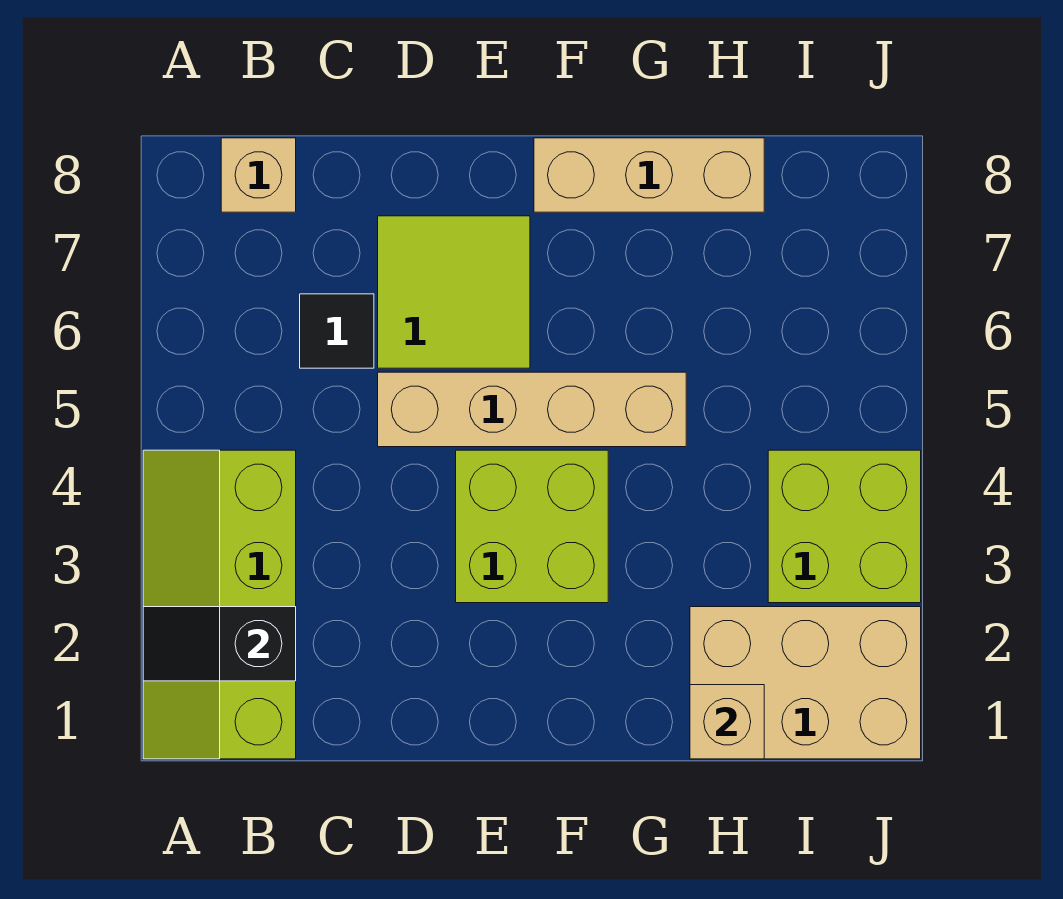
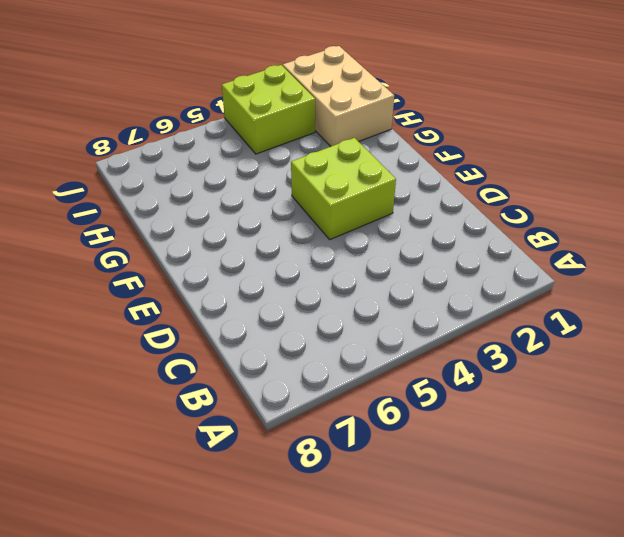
none -> lime 2x4 slope [143,450,296,759]
none -> tan 1x1 brick [221,138,296,212]

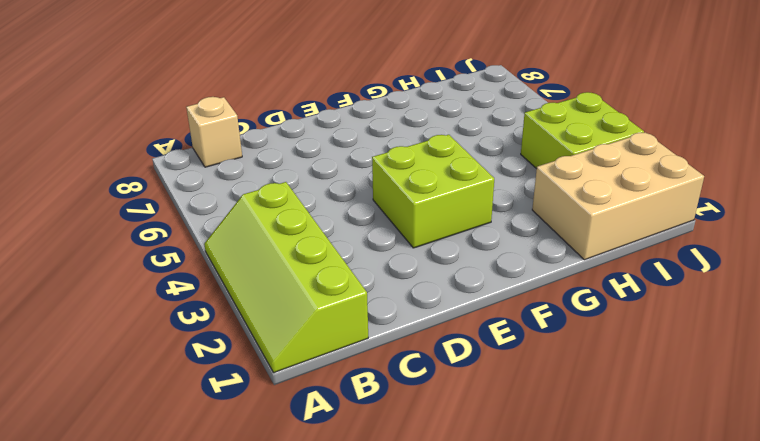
none -> black 1x1 tile [300,294,374,368]
none -> tan 1x4 brick [378,372,686,447]

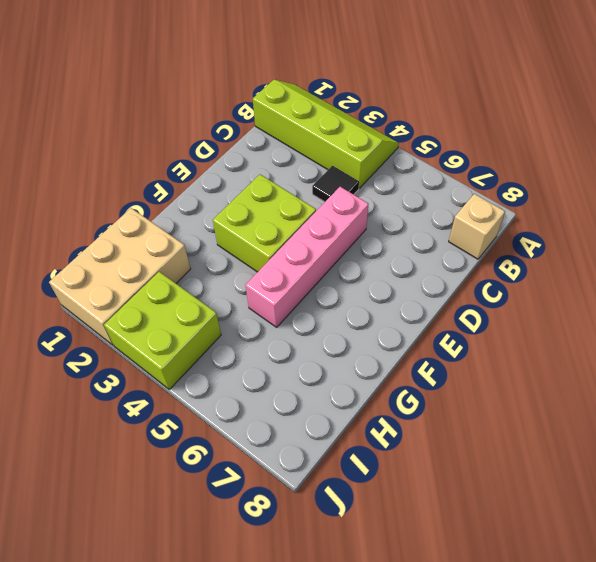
black 1x1 tile [312,166,359,202] -> black 1x1 tile moved to [300,294,374,368]
pink 1x4 brick [246,187,368,327] -> tan 1x4 brick [378,372,686,447]
none -> lime 2x2 tile [378,216,530,368]
none -> tan 1x3 brick [534,138,764,212]

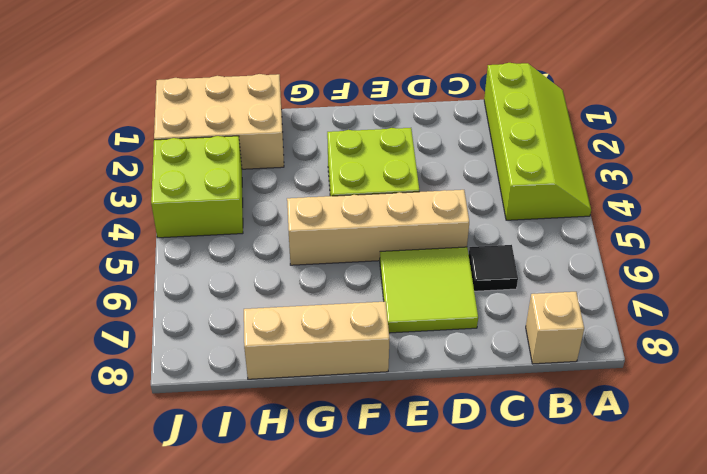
none -> black 1x2 slope [143,607,296,681]
none -> tan 1x1 brick [690,685,764,759]

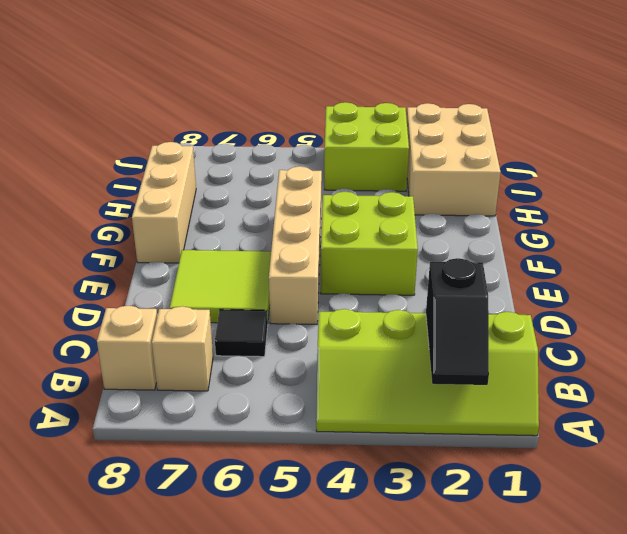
tan 1x1 brick [152,306,213,391] -> tan 1x1 brick moved to [690,685,764,759]

